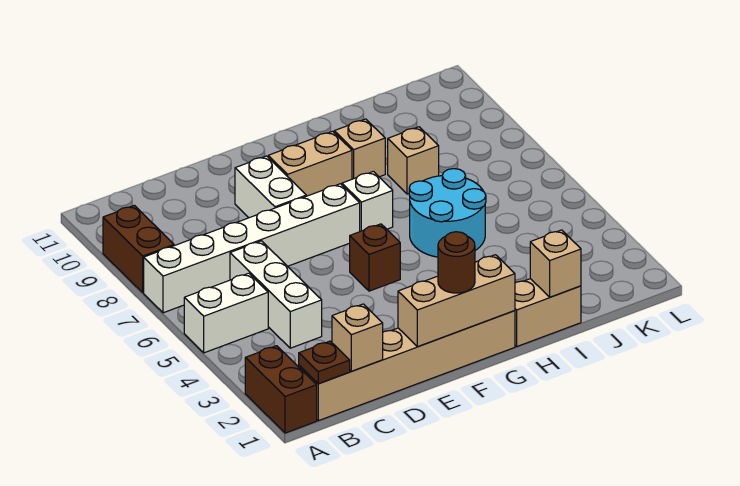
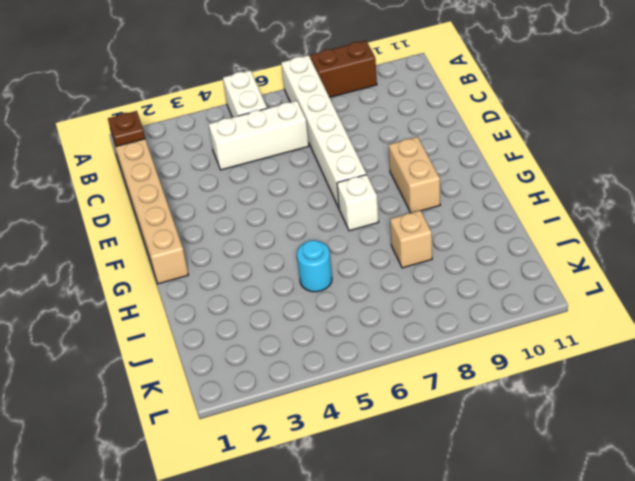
cyan 1x1 round brick [297,240,332,292] -> cyan 2x2 round brick [409,169,486,257]
none -> brown 1x2 brick [245,346,317,433]
none -> white 1x2 brick [235,156,306,218]
none -> brown 1x1 brick [350,224,400,291]

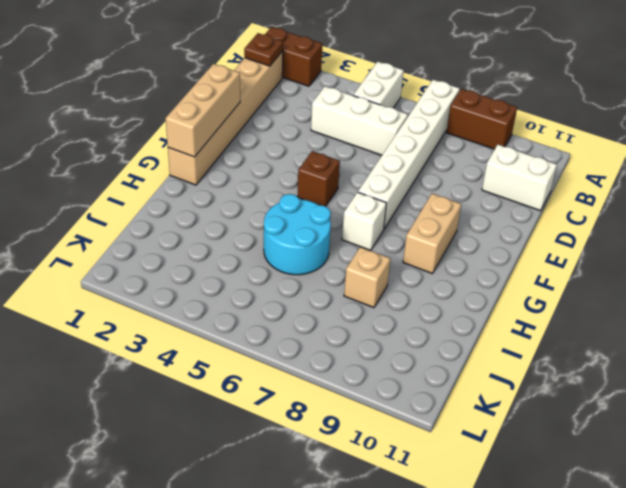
white 1x2 brick [482,145,557,211] -> white 1x2 brick moved to [235,156,306,218]
none -> tan 1x2 brick [515,279,581,346]
none -> tan 1x1 brick [334,119,385,179]
none -> tan 1x1 brick [332,304,383,371]

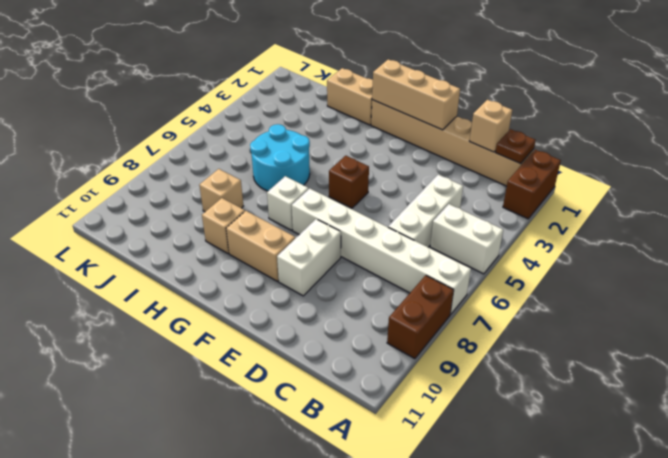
none -> tan 1x1 brick [530,230,581,297]
none -> brown 1x1 round brick [438,232,475,293]

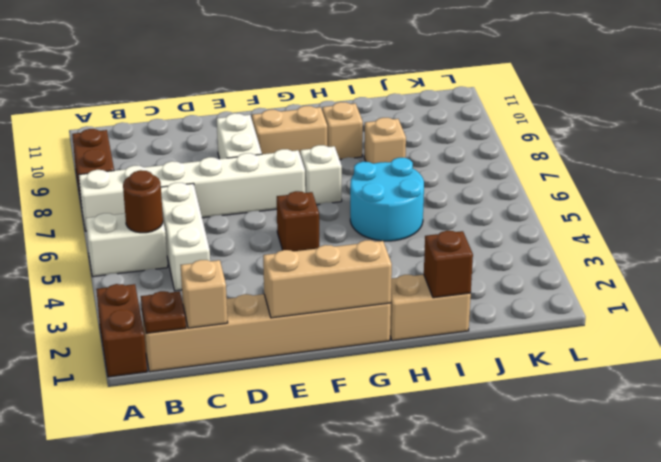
brown 1x1 round brick [123,170,163,233] -> brown 1x1 round brick moved to [438,232,475,293]
brown 1x1 brick [424,231,473,298] -> tan 1x1 brick [530,230,581,297]

